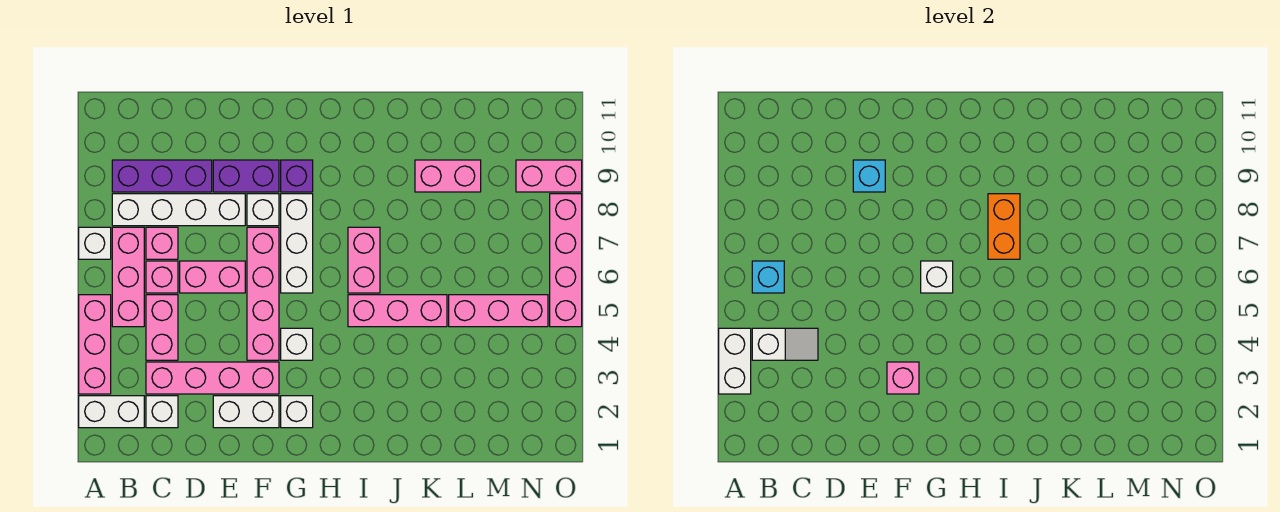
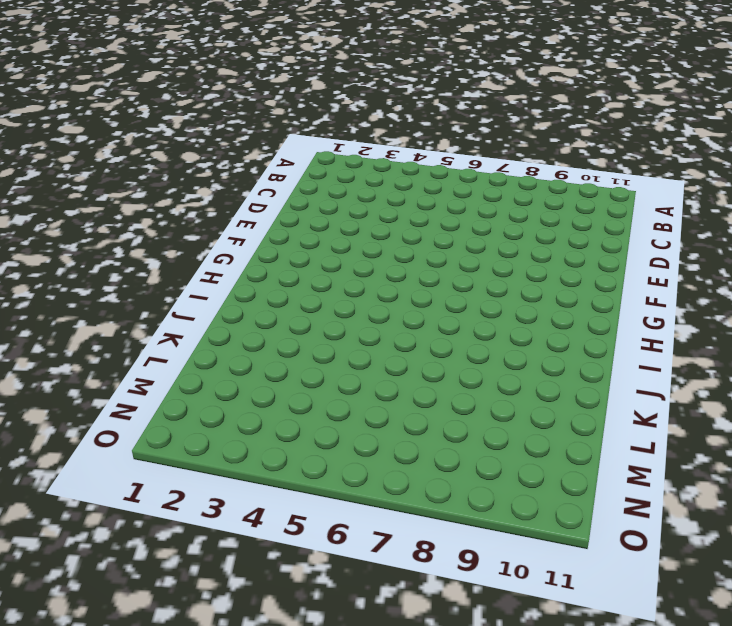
none -> white 1x2 brick [79,396,144,428]
none -> pink 1x3 brick [79,295,111,394]
none -> white 1x1 brick [79,227,111,259]
none -> pink 1x3 brick [112,227,144,327]

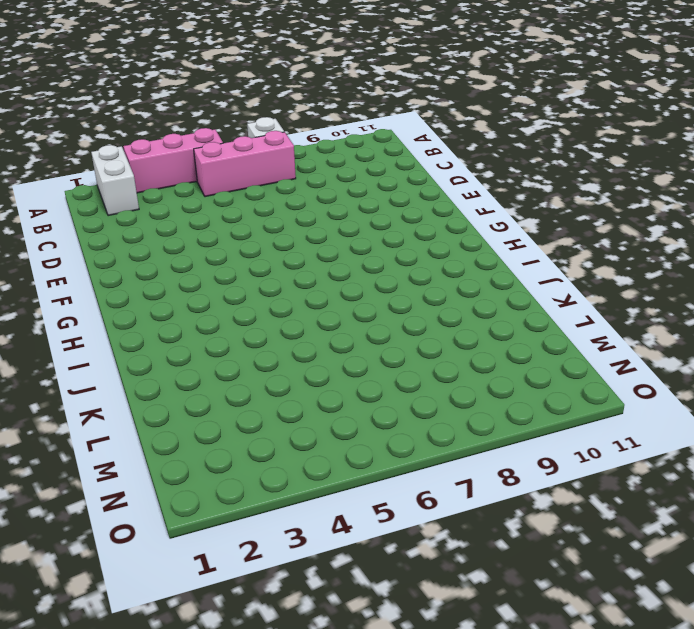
none -> white 1x4 brick [112,194,245,226]
none -> purple 1x3 brick [112,160,212,192]
none -> white 1x1 brick [146,396,178,428]
none -> pink 1x4 brick [146,362,279,394]

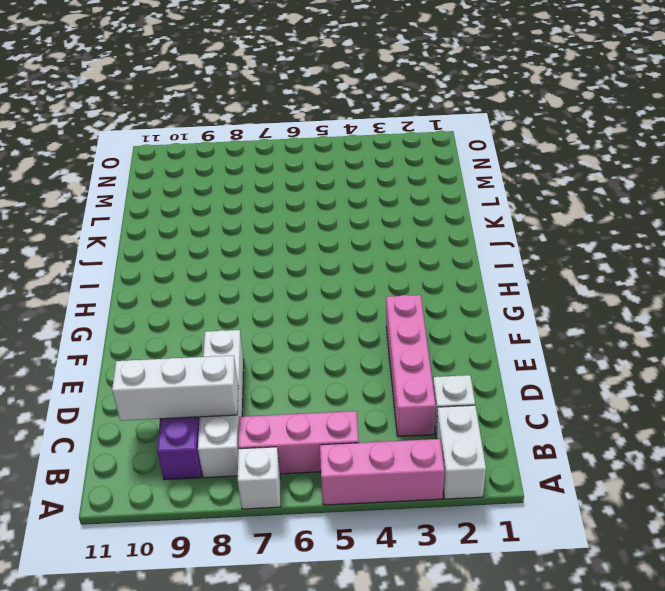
white 1x3 brick [112,355,238,421] -> white 1x3 brick moved to [281,194,313,293]
none -> pink 1x2 brick [146,295,178,360]
none -> pink 1x1 brick [146,261,178,293]
none -> pink 1x1 brick [146,227,178,259]
none -> pink 1x2 brick [180,261,245,293]

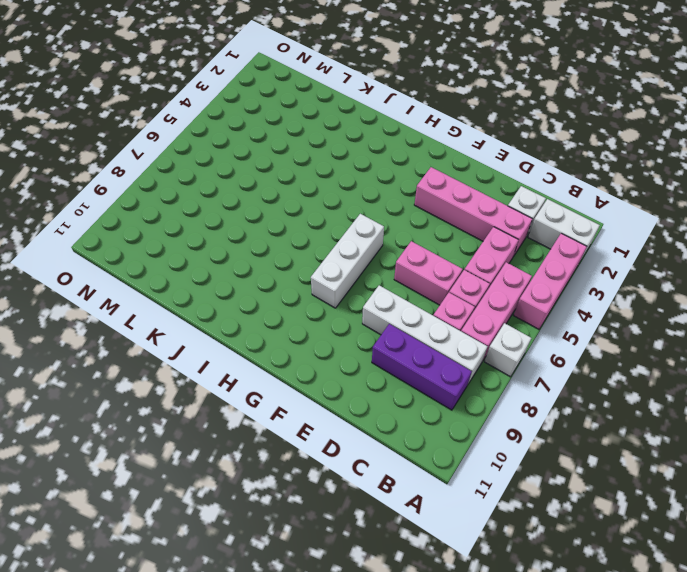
none -> white 1x2 brick [213,396,279,428]
none -> purple 1x2 brick [213,160,279,192]
none -> pink 1x4 brick [247,227,279,360]
none -> white 1x1 brick [247,194,279,226]

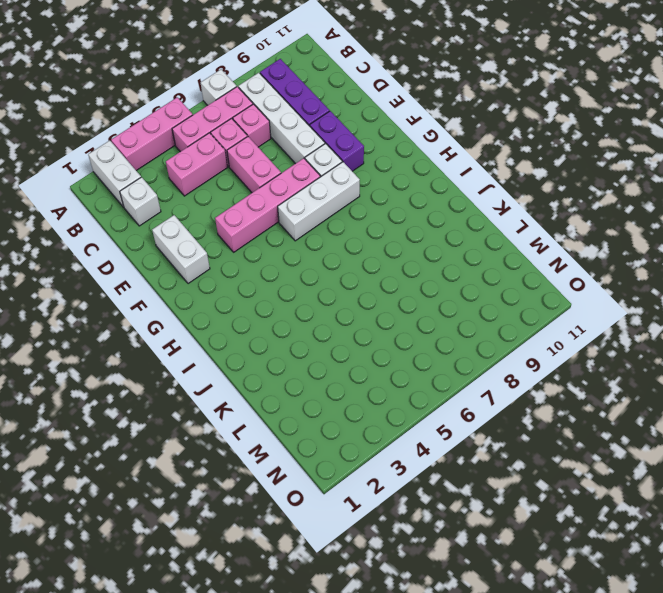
none -> pink 1x4 brick [146,362,279,394]
none -> white 1x1 brick [281,396,313,428]
none -> white 1x1 brick [281,328,313,360]
none -> purple 1x1 brick [281,160,313,192]

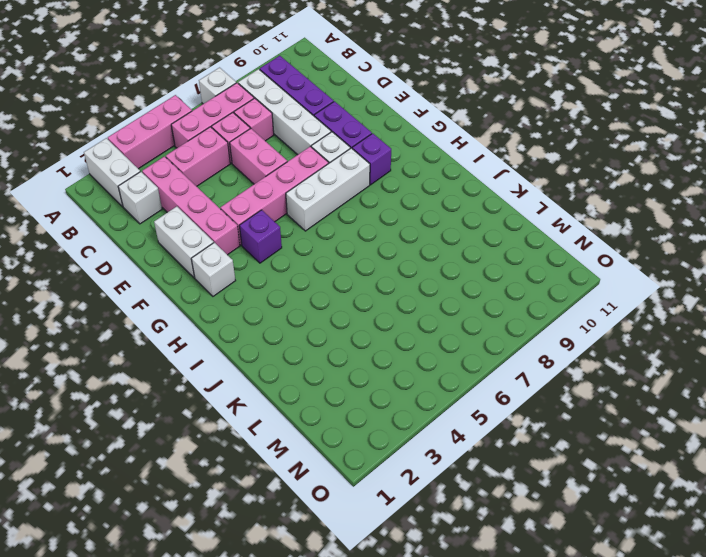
purple 1x1 brick [239,210,282,263] -> white 1x1 brick [281,328,313,360]
none -> pink 1x3 brick [348,295,447,327]
none -> pink 1x2 brick [348,227,380,293]
none -> pink 1x2 brick [415,160,481,192]
none -> pink 1x3 brick [449,295,548,327]

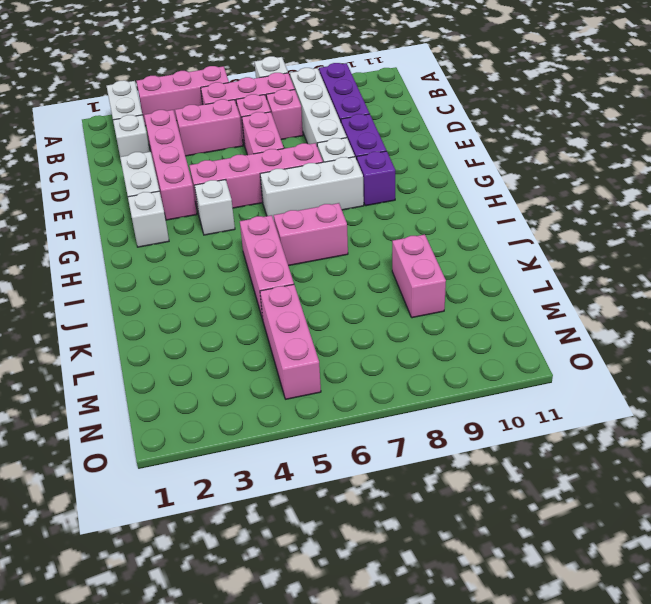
none -> pink 1x2 brick [516,160,582,192]
none -> pink 1x4 brick [550,194,582,327]
none -> white 1x2 brick [719,328,751,394]
none -> white 1x2 slope [752,328,818,360]

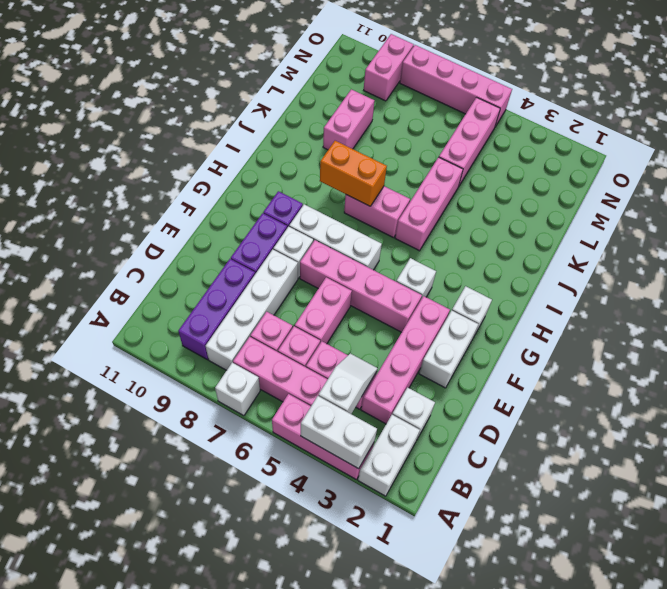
none -> cyan 1x1 brick [752,261,784,293]
none -> cyan 1x1 brick [853,160,885,192]
none -> pink 1x1 brick [887,362,919,394]
none -> white 1x1 brick [921,261,953,293]

